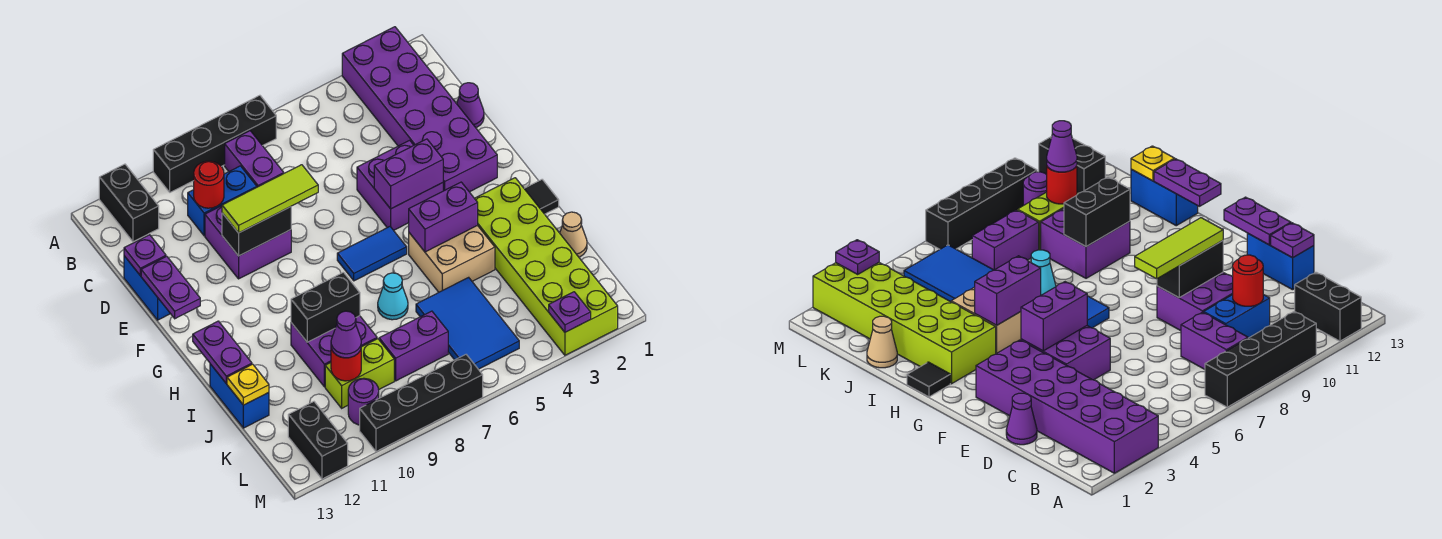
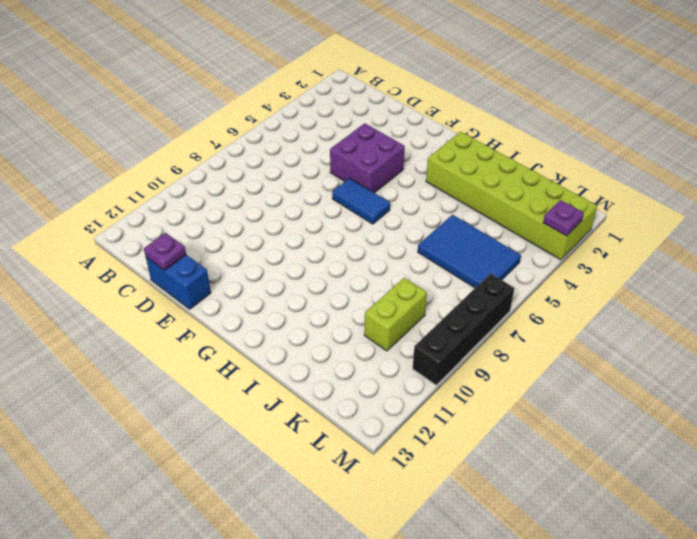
blue 1x2 tile [332,178,390,224] -> blue 1x2 tile turned to [337,227,407,281]
none -> purple 2x6 brick [342,27,497,192]
none -> black 1x4 brick [153,95,276,192]
none -> black 1x2 brick [99,164,159,242]
none -> purple 1x2 brick [225,131,284,187]

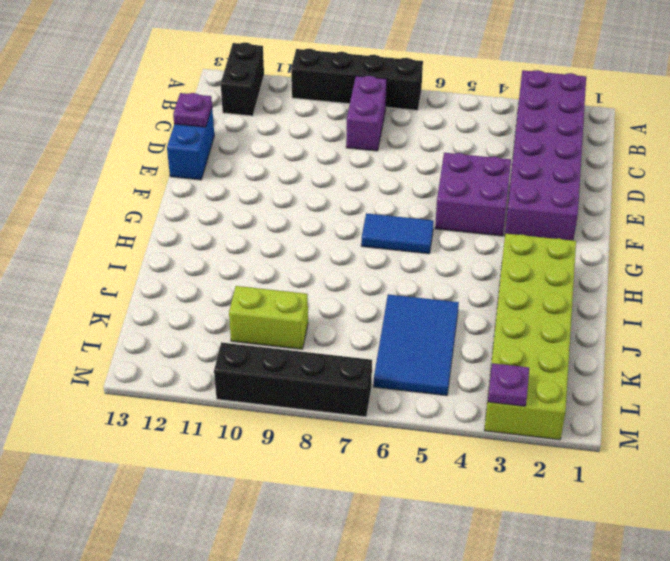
none -> blue 1x2 brick [188,166,257,236]
none -> purple 1x1 cone [457,83,484,128]
none -> purple 2x2 brick [205,206,291,279]
none -> black 1x1 tile [524,180,559,214]

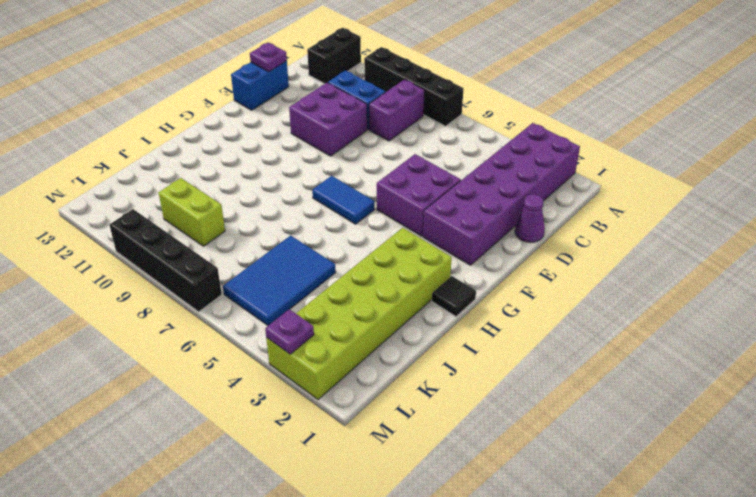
none -> tan 2x2 brick [409,225,495,292]
none -> cyan 1x1 cone [378,273,408,320]
none -> purple 2x2 brick [291,316,377,387]
none -> blue 1x2 brick [210,364,269,428]

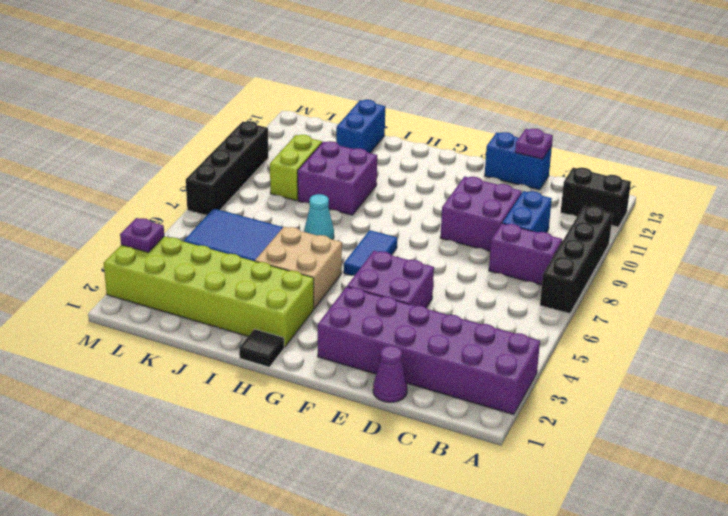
blue 1x2 brick [336,100,385,153] -> blue 1x2 brick turned to [210,364,269,428]
none -> tan 1x1 cone [560,212,587,257]
none -> purple 1x2 brick [379,311,448,381]
none -> purple 1x1 round brick [348,378,379,425]
none -> black 1x2 brick [288,402,348,479]

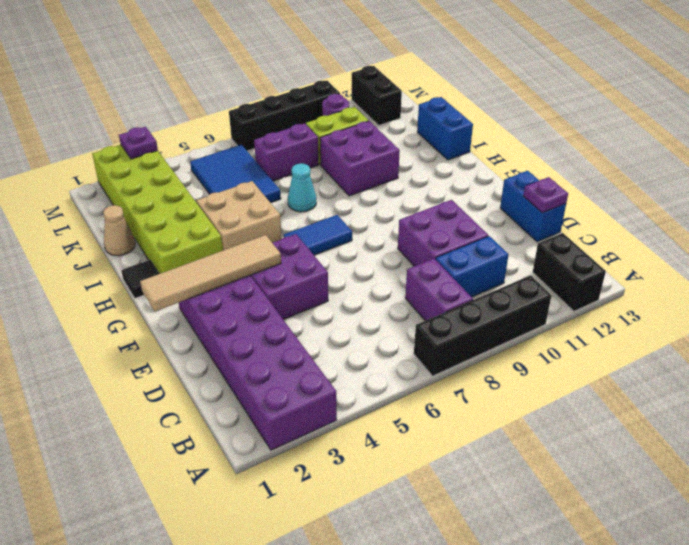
tan 1x4 tile [140,235,281,311] -> purple 1x2 brick [374,139,443,209]
none -> purple 1x1 cone [457,83,484,128]
none -> red 1x1 round brick [194,161,224,208]
none -> black 1x2 brick [222,207,291,256]
none -> purple 1x2 plate [141,256,200,319]

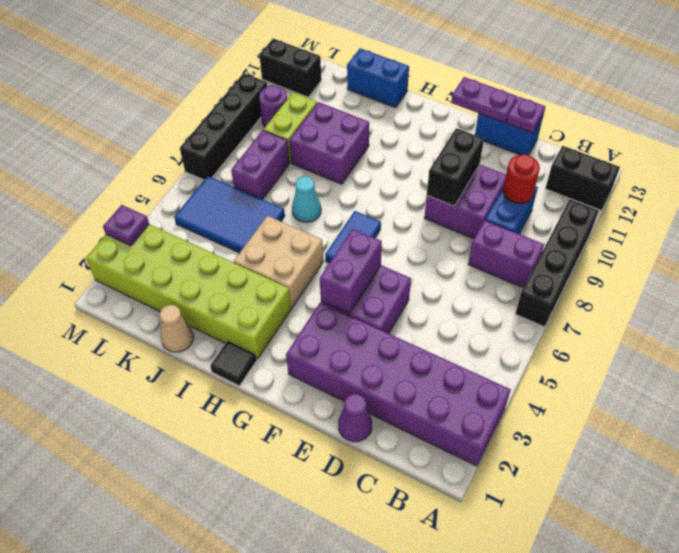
none -> purple 1x2 brick [409,182,478,252]
none -> purple 1x2 plate [193,321,252,384]
none -> black 1x2 brick [291,272,360,342]
none -> yellow 1x1 plate [227,364,269,405]

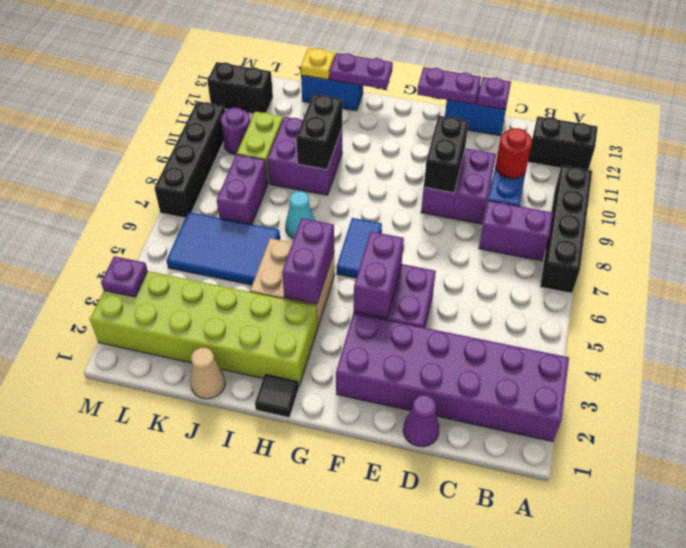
none -> red 1x1 round brick [331,349,361,381]
none -> lime 1x3 tile [222,165,318,233]
none -> purple 1x1 cone [331,311,361,358]

